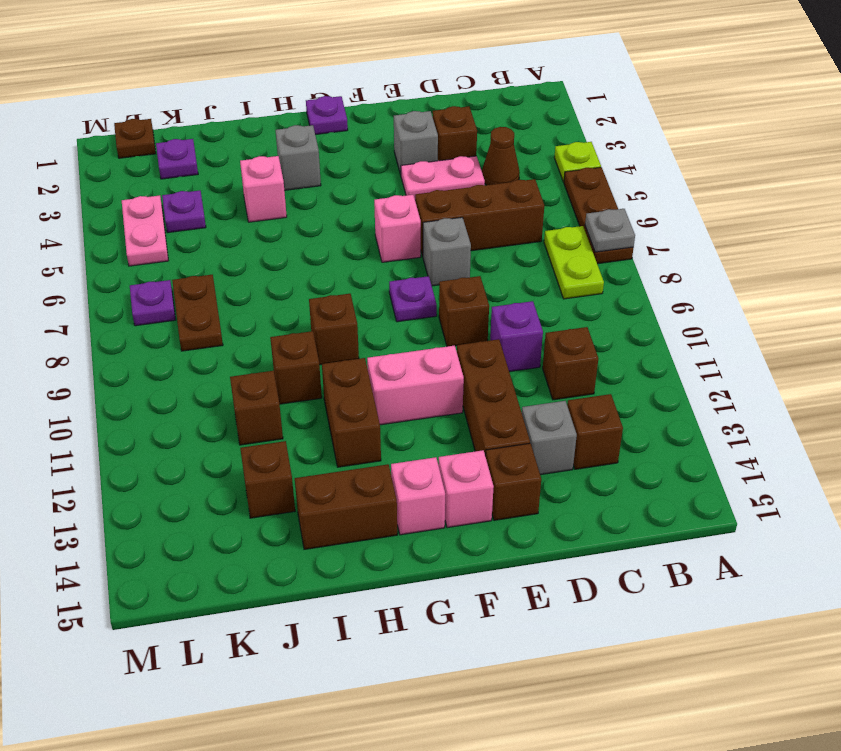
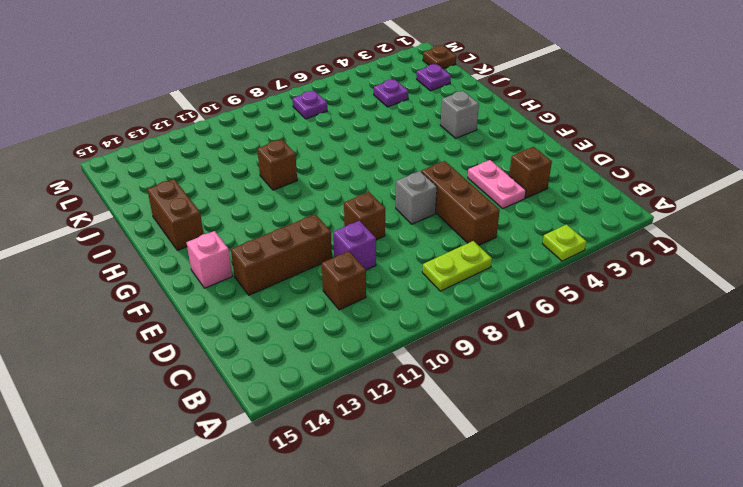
none -> brown 1x3 plate [564,167,634,264]
none -> brown 1x1 cone [482,127,520,185]
none -> brown 1x1 brick [567,394,623,469]
none -> grey 1x1 brick [522,401,577,475]

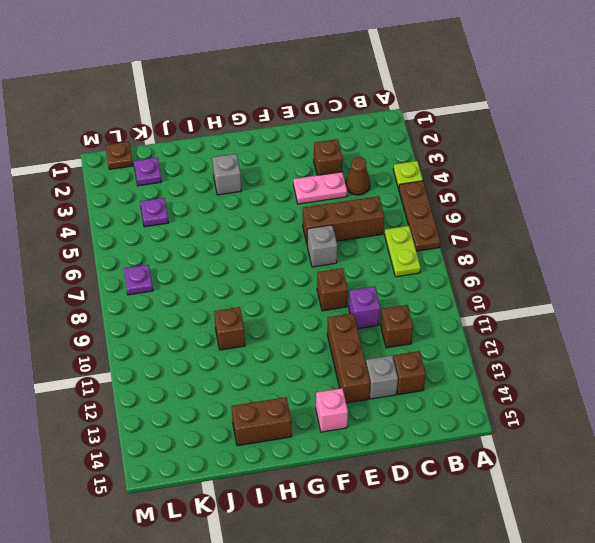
none -> grey 1x1 brick [394,111,438,175]
none -> brown 1x1 brick [486,443,541,520]
none -> pink 1x1 brick [374,195,421,262]
none -> purple 1x1 plate [389,276,437,322]

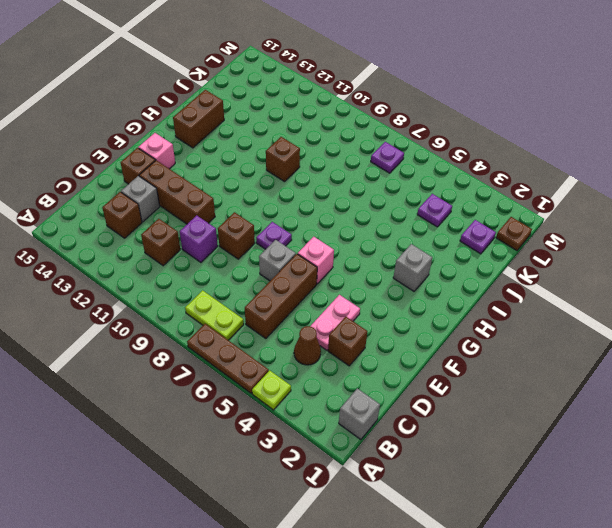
grey 1x1 brick [339,388,380,440] -> grey 1x1 brick moved to [394,111,438,175]
none -> pink 1x2 brick [367,345,464,425]
none -> purple 1x1 plate [306,96,348,135]
none -> pink 1x1 brick [391,457,445,535]
none -> brown 1x1 brick [309,294,359,365]

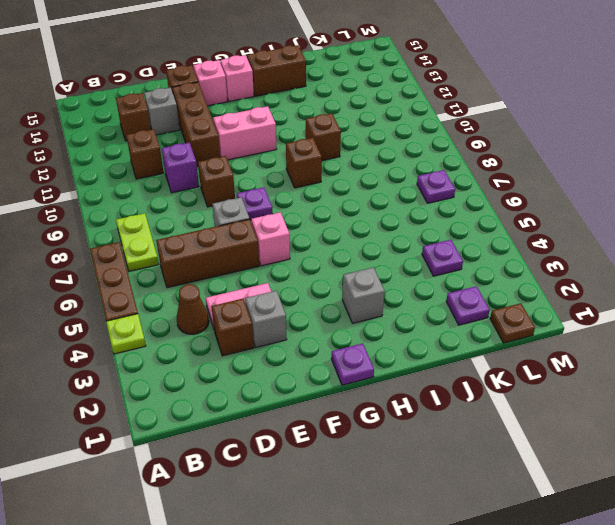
none -> brown 1x2 brick [322,358,381,467]
none -> pink 1x1 brick [240,156,287,222]
none -> brown 1x1 brick [230,371,283,445]
none -> brown 1x1 brick [240,441,295,518]

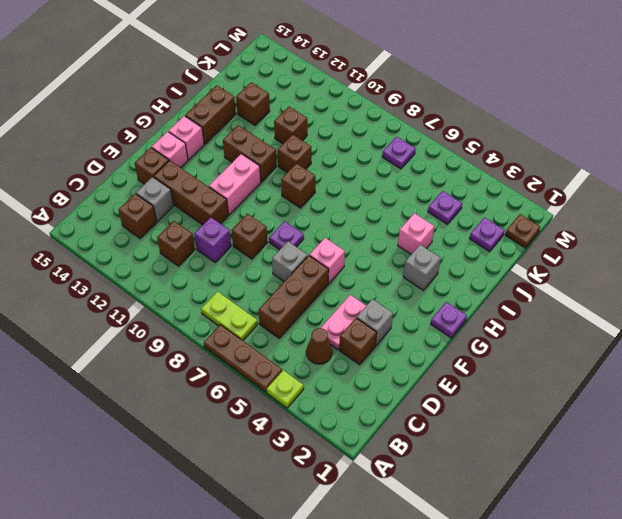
none -> brown 1x2 plate [172,275,223,351]
none -> pink 1x2 plate [122,195,168,266]
none -> grey 1x1 plate [585,209,635,252]

